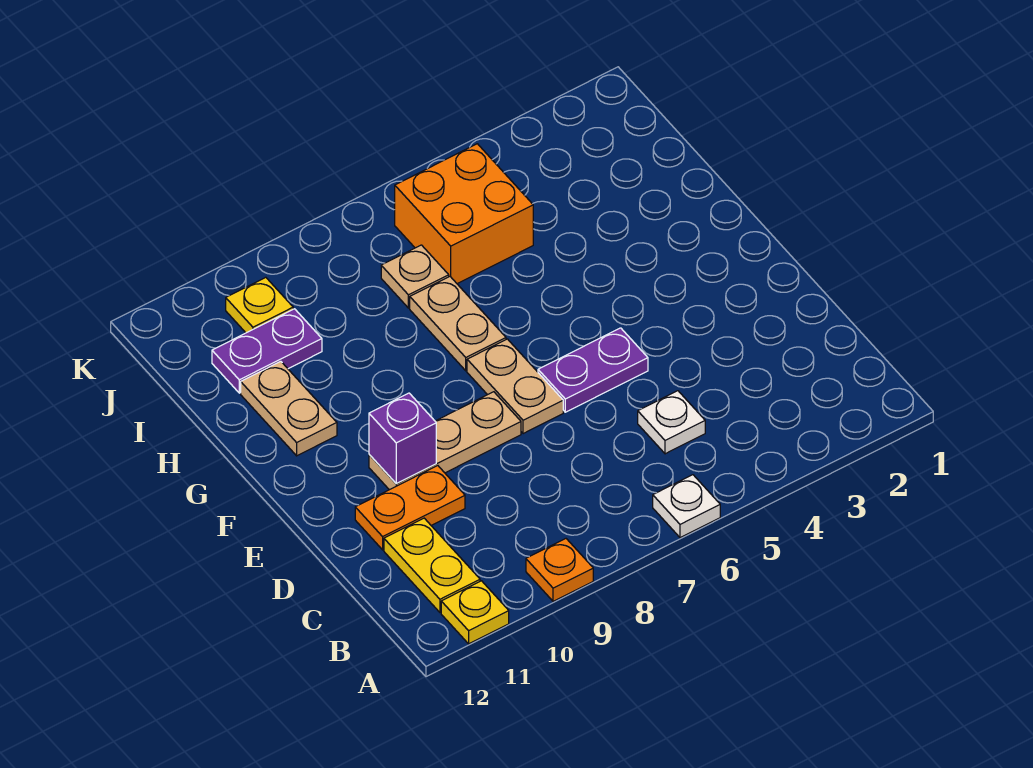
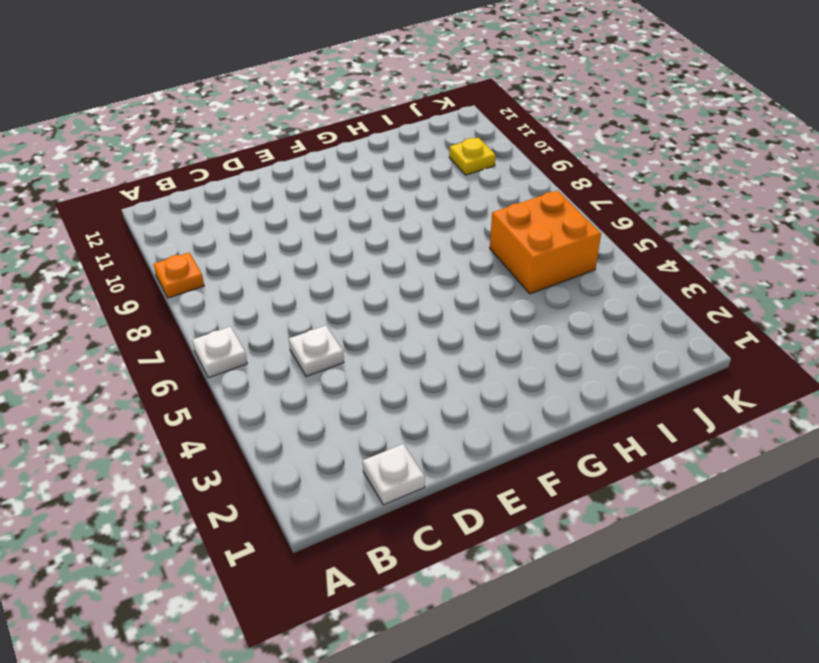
white 1x1 plate [363,444,425,505] -> none
none -> yellow 1x1 plate [441,581,509,644]
none -> yellow 1x2 plate [384,518,480,612]
none -> orange 1x2 plate [355,466,465,550]

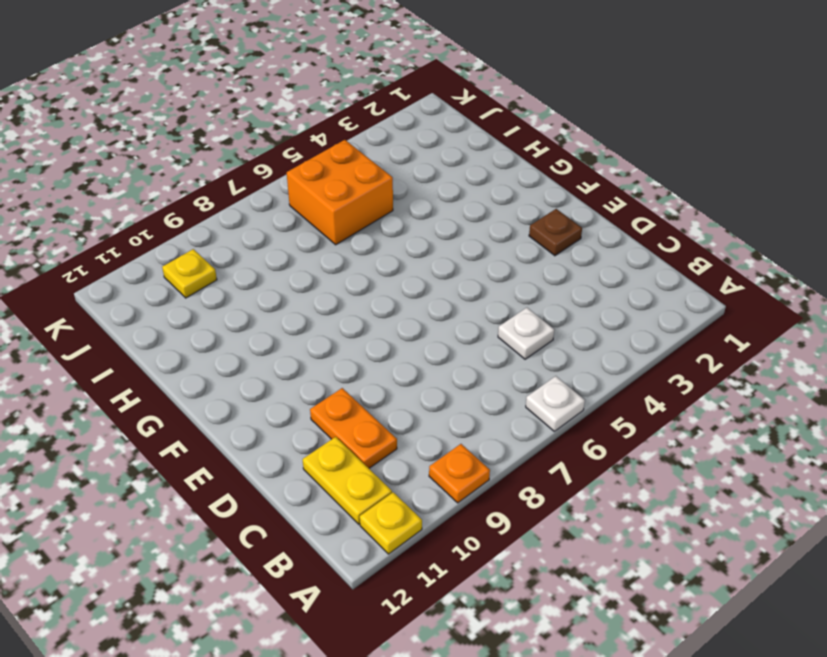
orange 1x2 plate [310,388,397,468] -> orange 1x2 plate turned to [355,466,465,550]
brown 1x1 plate [529,209,582,256] -> none
none -> purple 1x2 plate [538,328,648,412]
none -> tan 1x2 plate [467,339,563,434]
none -> tan 1x3 plate [369,392,521,490]

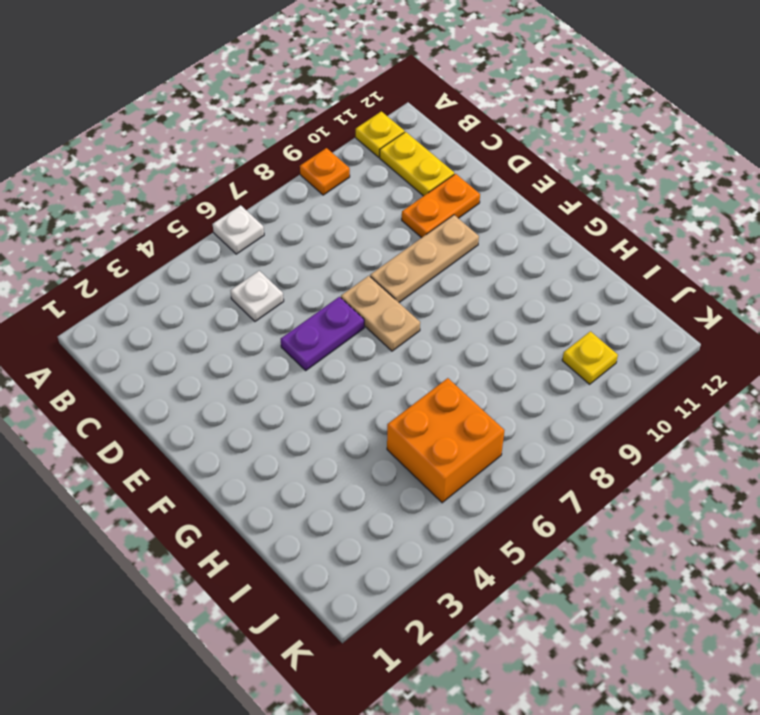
none -> tan 1x2 plate [410,277,506,371]
none -> tan 1x2 plate [241,361,337,456]
none -> tan 1x1 plate [381,245,449,308]

